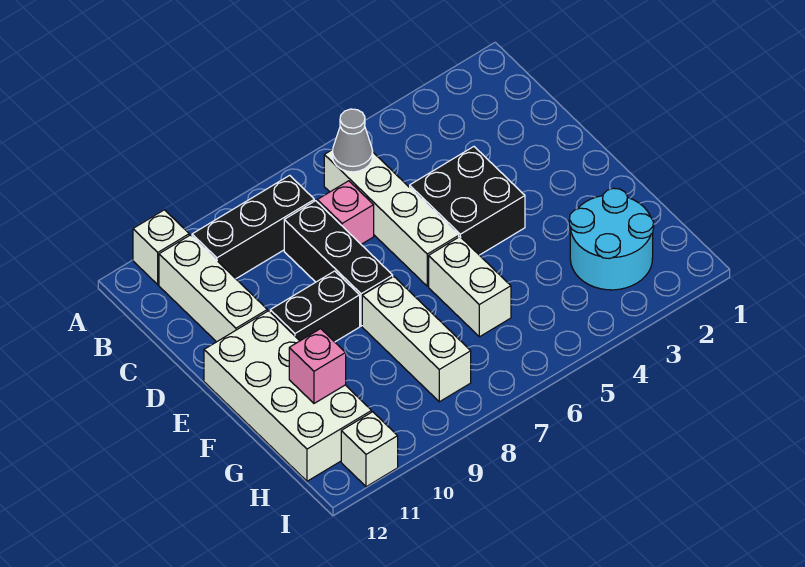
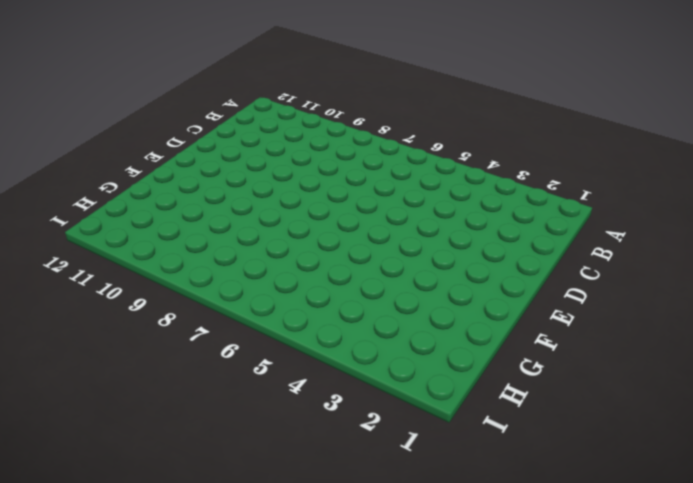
none -> white 1x1 brick [133,210,189,285]
none -> white 1x4 brick [324,150,459,286]
none -> black 1x3 brick [192,175,314,279]

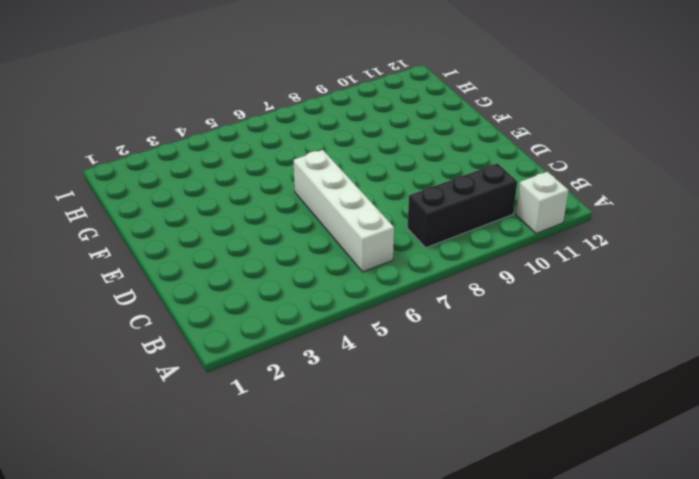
none -> white 1x3 brick [159,235,267,342]
none -> pink 1x1 brick [317,181,374,244]
none -> black 1x3 brick [284,201,393,326]

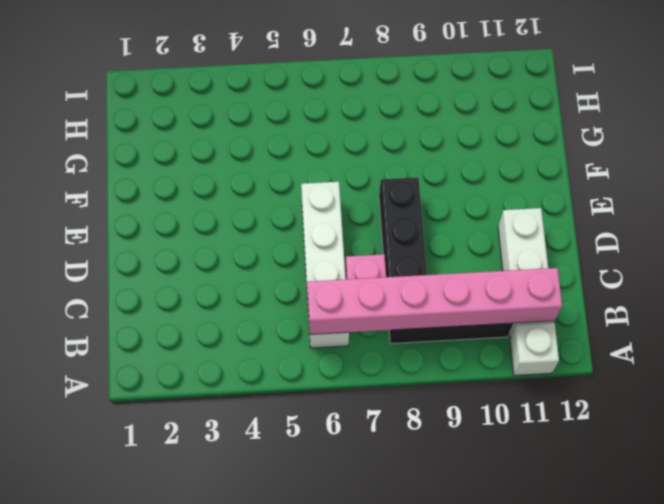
pink 1x6 brick [307,268,562,334] -> grey 1x1 cone [332,109,373,172]
none -> black 2x2 brick [410,147,525,255]
none -> black 1x2 brick [270,271,360,342]
none -> white 2x4 brick [204,311,372,481]

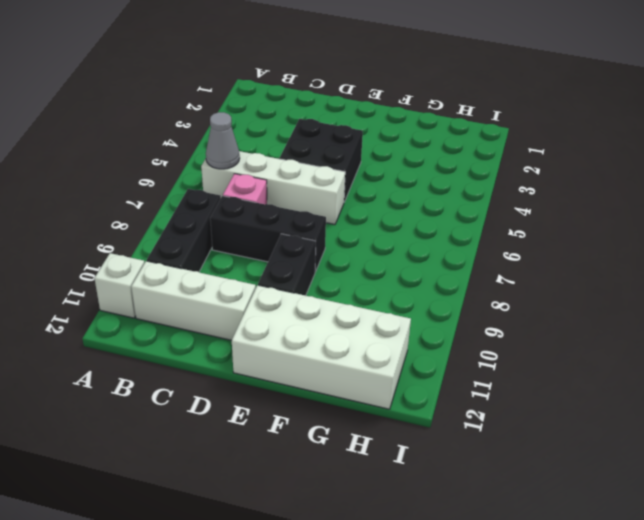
none -> white 1x2 brick [429,237,511,337]
none -> white 1x3 brick [362,276,471,402]
none -> cyan 2x2 round brick [569,188,654,290]

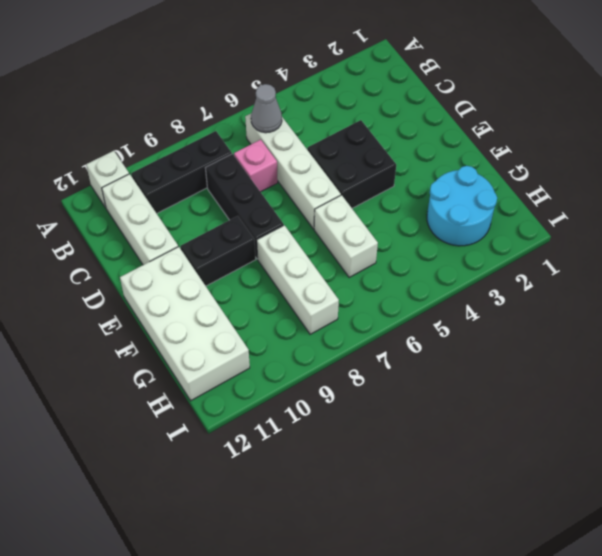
none -> white 1x1 brick [341,412,398,487]
none -> pink 1x1 brick [289,329,346,403]

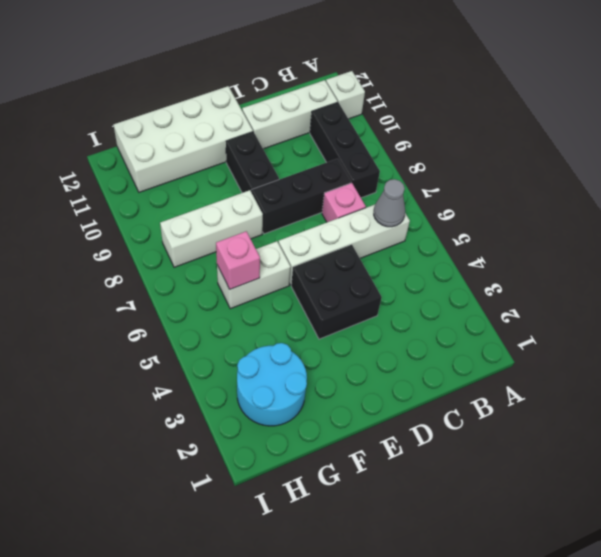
pink 1x1 brick [216,231,260,289] -> pink 1x1 brick moved to [289,329,346,403]
none -> white 1x1 brick [341,412,398,487]

